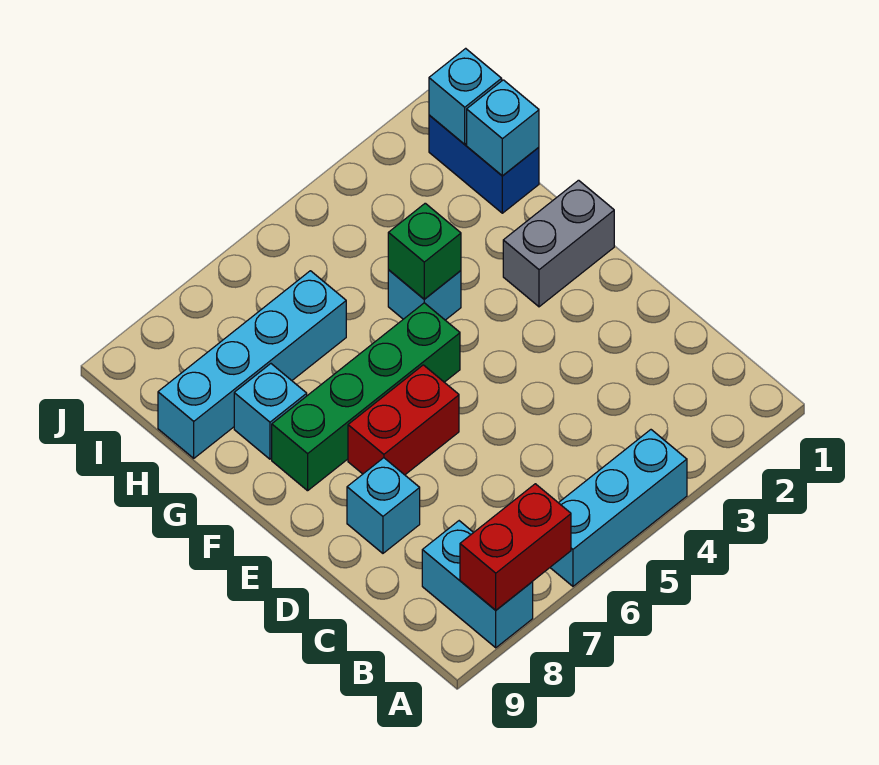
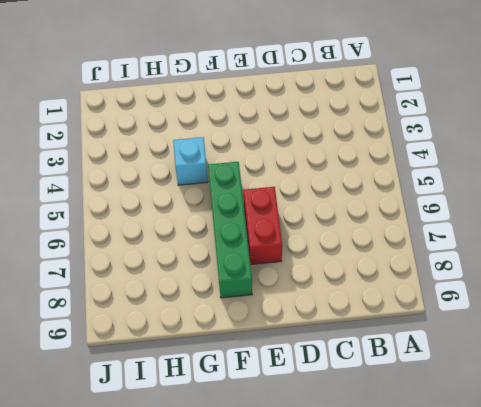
none -> cyan 1x3 brick [550,430,687,586]
none -> cyan 1x2 brick [422,521,533,648]
none -> cyan 1x1 brick [347,458,420,553]

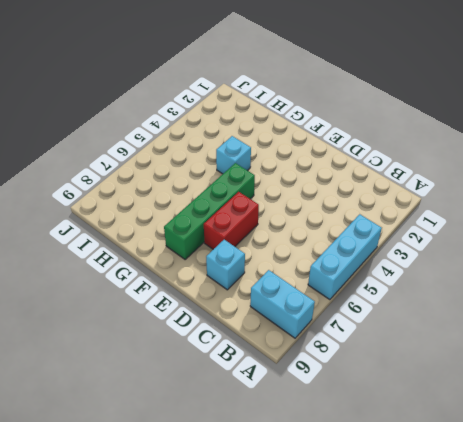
none -> grey 1x2 brick [503,180,614,307]
none -> cyan 1x1 brick [234,364,307,459]
none -> blue 1x2 brick [429,115,539,213]

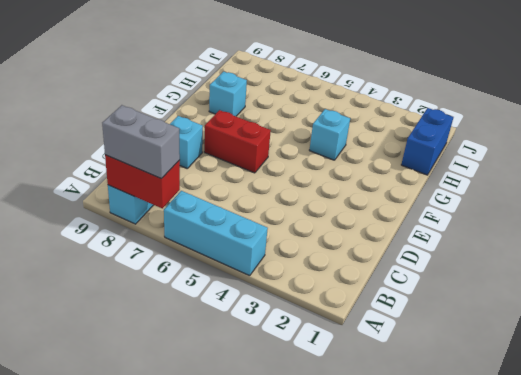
grey 1x2 brick [102,105,180,179] -> grey 1x2 brick moved to [503,180,614,307]
none -> green 1x4 brick [272,303,460,491]
none -> cyan 1x4 brick [158,271,346,458]
none -> green 1x1 brick [388,203,461,299]

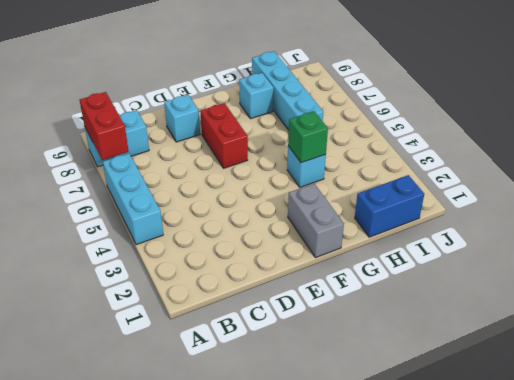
none -> green 1x4 brick [272,303,460,491]
none -> cyan 1x1 brick [467,80,539,176]
none -> cyan 1x1 brick [429,48,502,144]

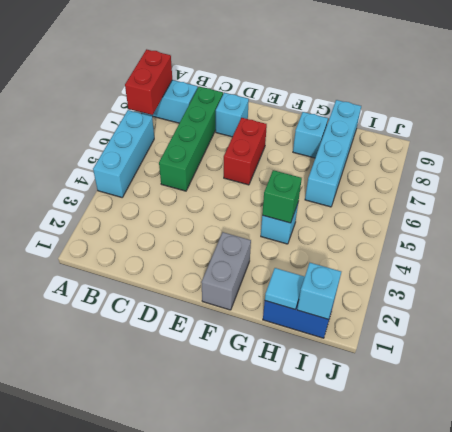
green 1x4 brick [159,87,223,191] -> green 1x4 brick moved to [272,303,460,491]
cyan 1x1 tile [265,268,305,309] -> cyan 1x1 brick [467,80,539,176]

